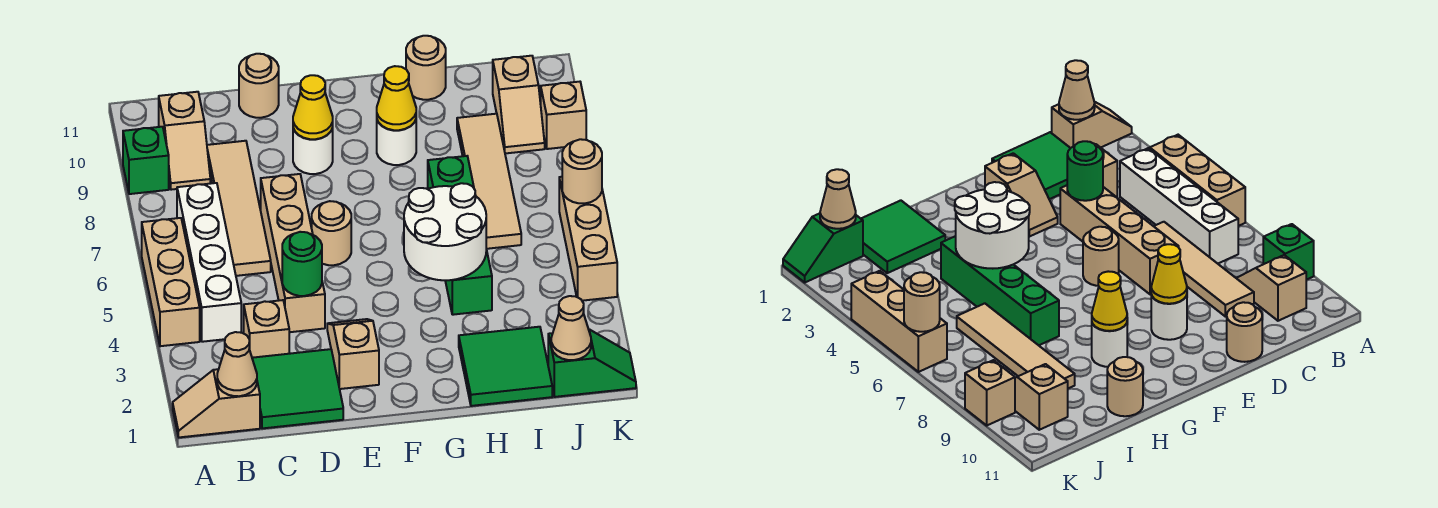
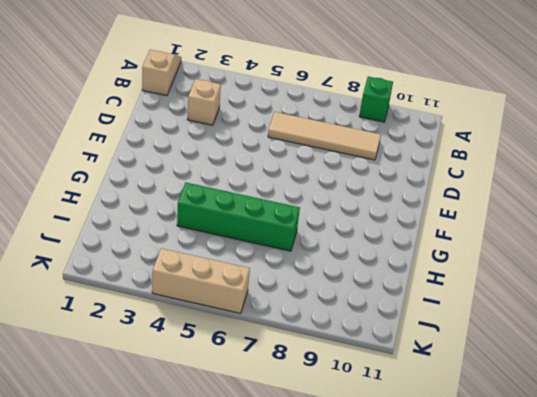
none -> tan 1x3 brick [142,218,200,346]
none -> white 1x4 brick [177,183,241,342]
none -> tan 1x2 slope [159,92,210,190]

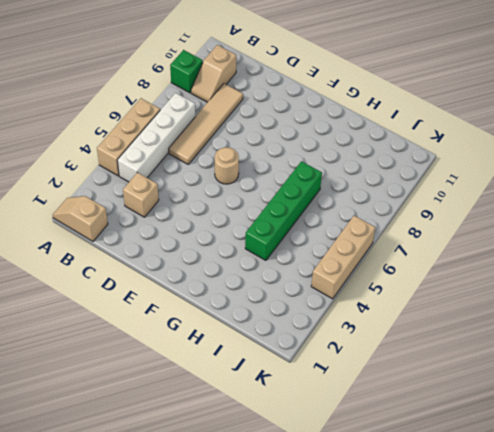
none -> green 2x2 tile [252,349,343,428]
none -> tan 1x4 brick [261,174,325,332]
none -> tan 1x1 round brick [239,54,279,118]

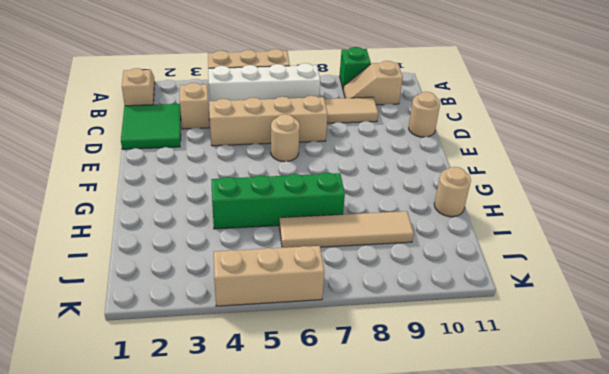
none -> tan 1x2 slope [327,319,379,389]
none -> white 1x1 round brick [293,128,333,174]
none -> white 1x1 round brick [377,120,416,165]

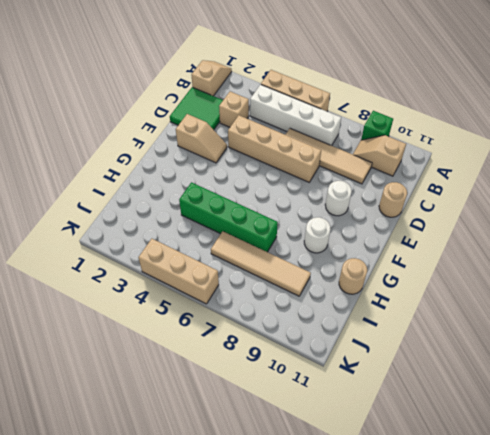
none -> tan 1x1 round brick [312,201,351,265]
none -> green 2x2 tile [459,327,552,406]
none -> green 1x2 slope [548,330,636,397]

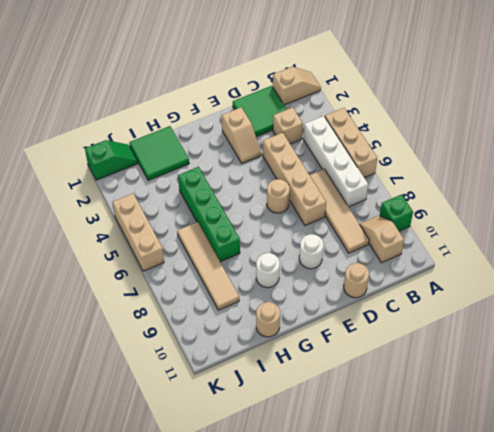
green 1x2 slope [85,140,138,180] -> green 1x2 slope turned to [548,330,636,397]
none -> tan 1x2 slope [493,56,545,154]
none -> tan 1x1 brick [541,82,586,149]
none -> tan 1x1 cone [217,332,257,396]

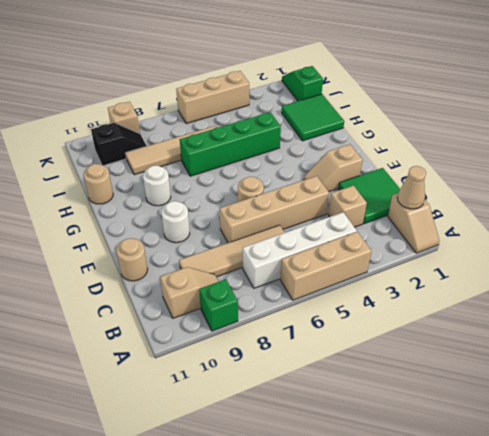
black 1x2 slope [91,123,146,166] -> tan 1x2 slope [493,56,545,154]
none -> green 1x1 round brick [282,232,322,296]
none -> yellow 1x1 cone [293,75,333,139]
none -> white 2x2 round brick [404,183,486,280]

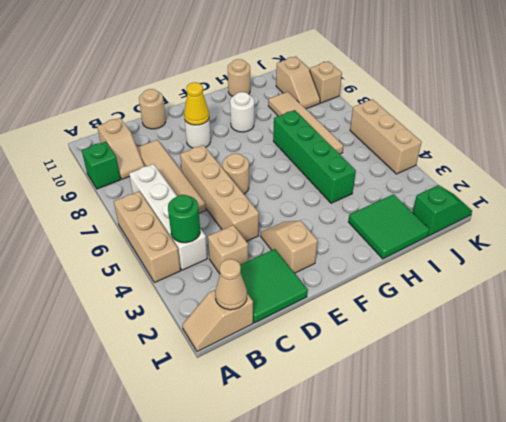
green 1x1 round brick [168,195,200,243] -> green 1x1 round brick moved to [282,232,322,296]
none -> white 2x2 round brick [404,183,486,280]
none -> yellow 1x1 cone [377,66,416,130]
none -> tan 1x1 cone [551,296,591,360]

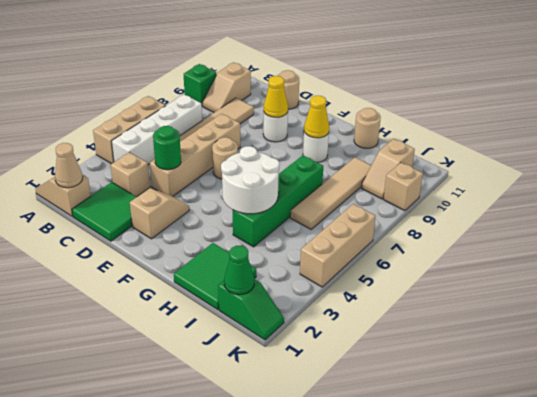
green 1x1 cone [224,246,254,295] -> tan 1x1 cone [551,296,591,360]
none -> tan 1x1 round brick [562,139,602,203]

